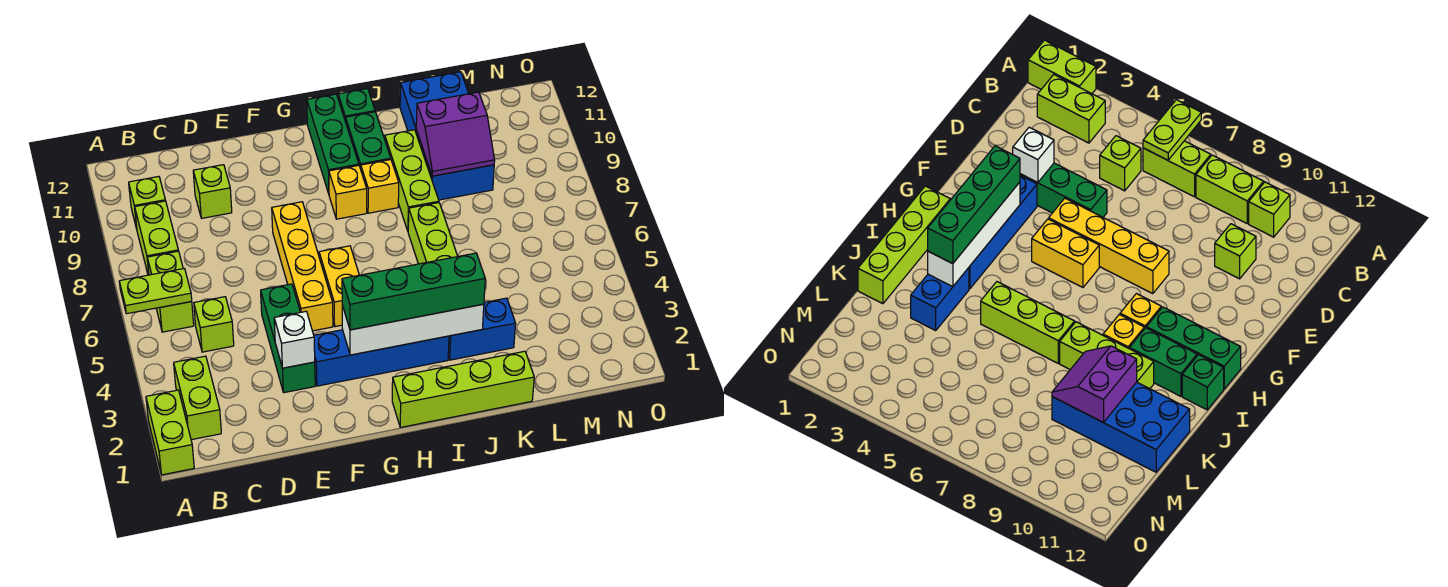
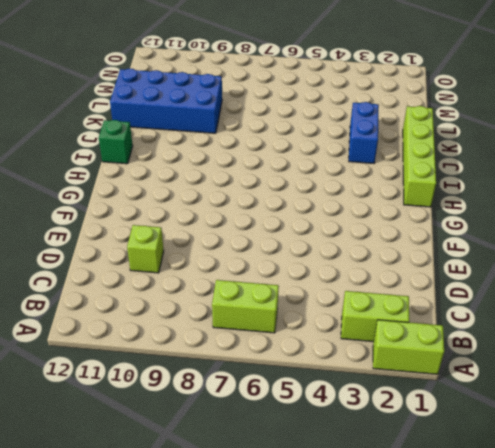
none -> lime 1x2 brick [135,201,178,275]
none -> lime 1x1 brick [129,177,165,229]
none -> lime 1x1 brick [194,297,234,352]

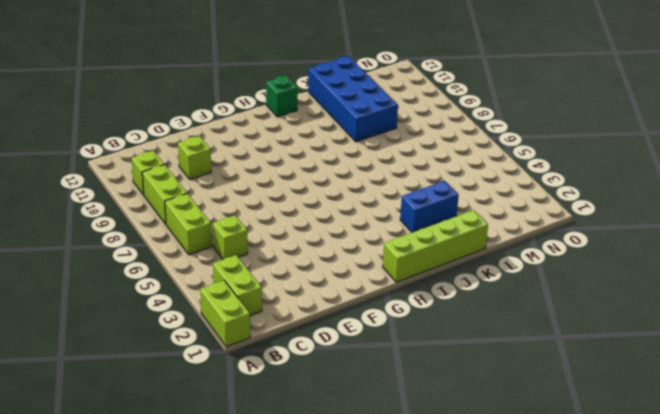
none -> green 1x3 brick [261,284,315,393]
none -> blue 1x4 brick [314,330,449,386]
none -> yellow 1x4 brick [272,202,333,331]

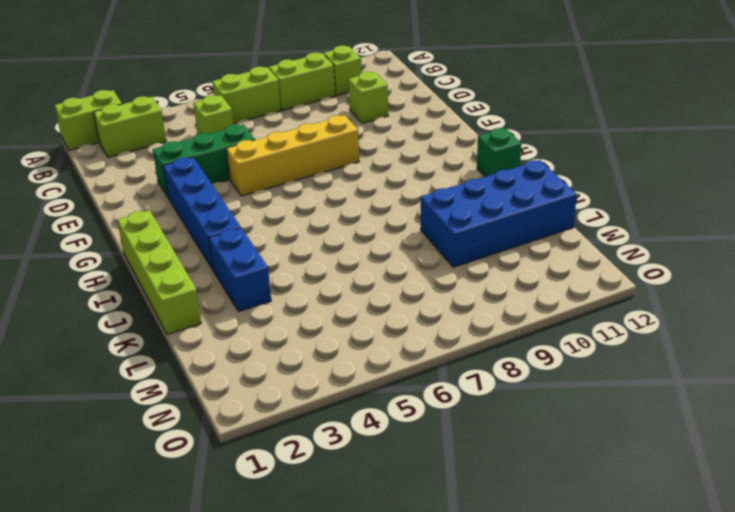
none -> yellow 1x2 brick [319,246,359,327]
none -> yellow 1x1 brick [329,165,367,219]
none -> green 1x3 brick [307,94,359,193]

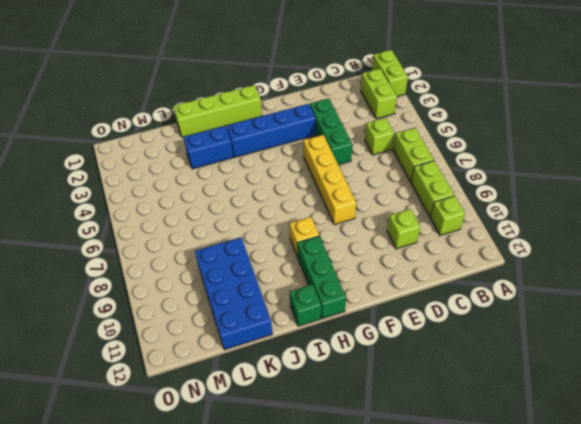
none -> yellow 1x2 brick [319,246,359,327]
none -> yellow 1x1 brick [361,160,399,213]
none -> green 1x2 brick [346,112,391,169]

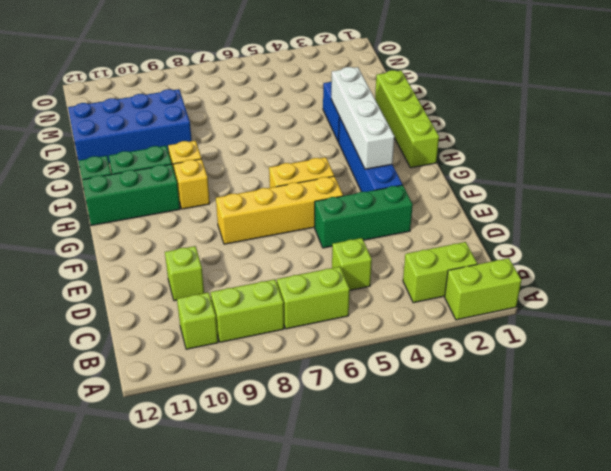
none -> lime 1x3 brick [408,203,458,264]
none -> lime 1x3 brick [385,130,439,231]
none -> lime 1x2 plate [119,269,192,314]

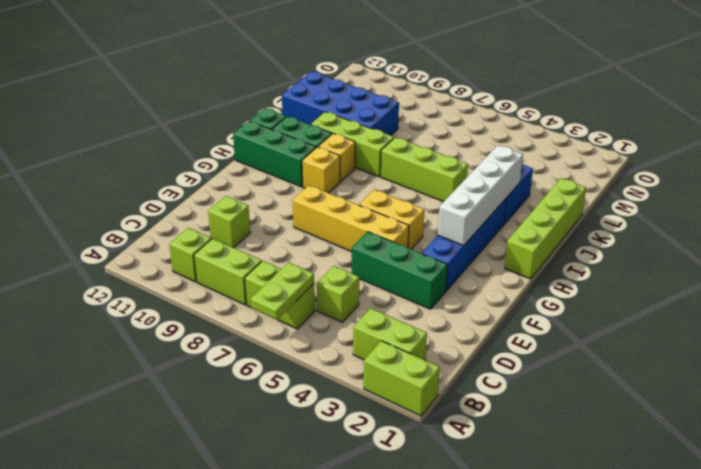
none -> white 1x1 brick [274,311,315,368]
none -> purple 2x2 slope [416,92,495,176]
none -> green 1x4 brick [342,253,485,330]

